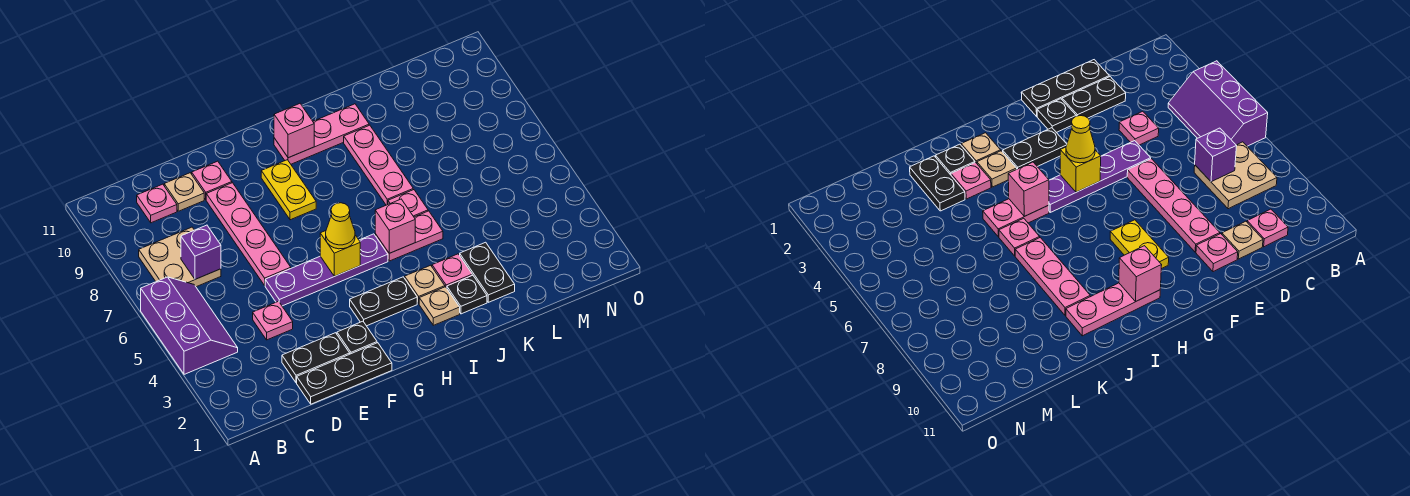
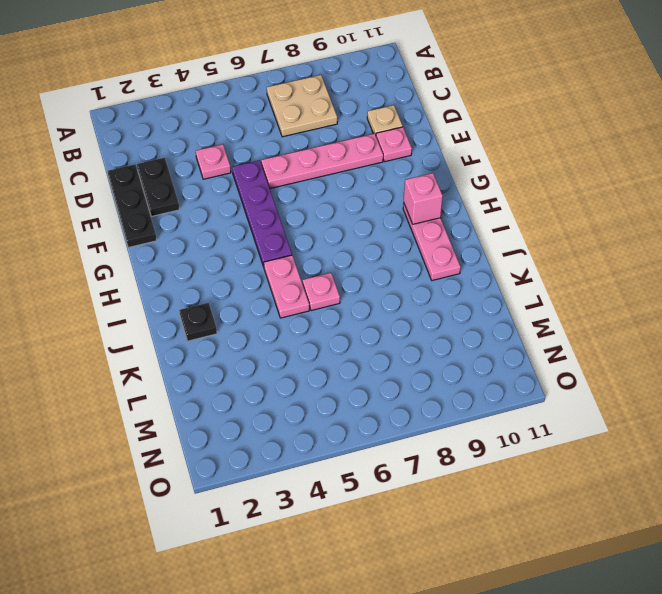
none -> purple 2x3 slope [141,277,238,374]
none -> pink 1x1 plate [137,184,177,223]
none -> black 1x1 plate [337,321,377,354]

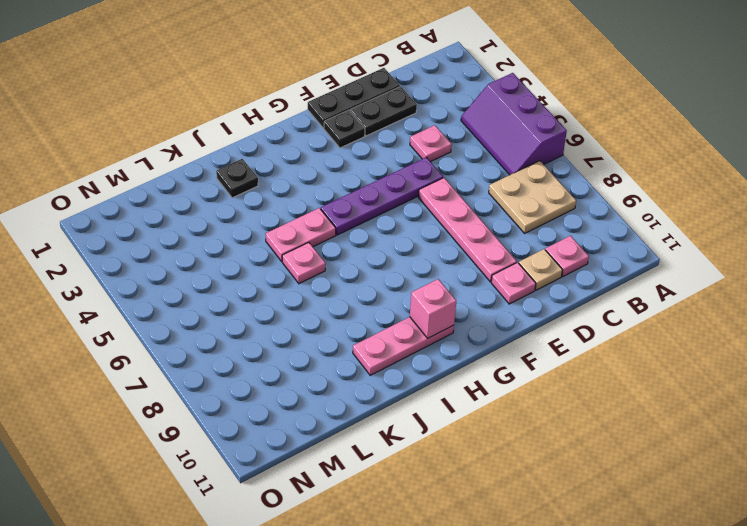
none -> black 1x2 plate [350,277,417,326]
none -> yellow 1x2 plate [261,160,316,220]
none -> tan 1x1 plate [419,287,460,325]

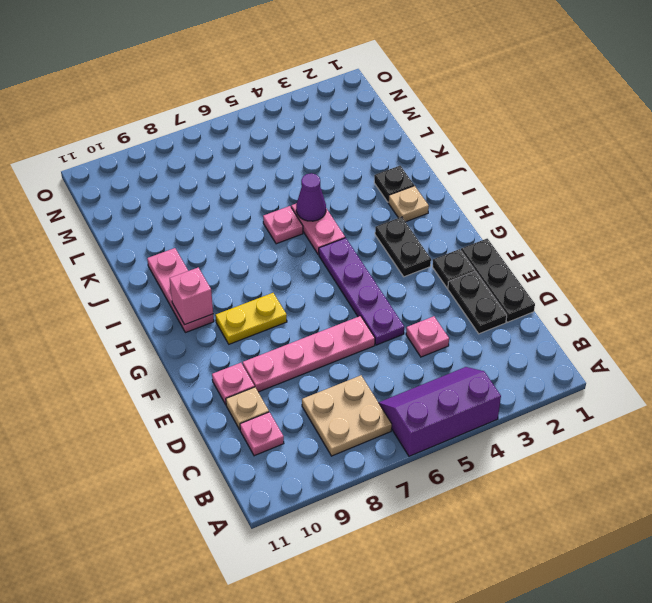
purple 1x1 cone [296,173,326,221] -> none
none -> tan 1x1 plate [405,265,445,304]
none -> pink 1x1 plate [432,254,472,288]
none -> pink 1x3 plate [344,125,413,205]

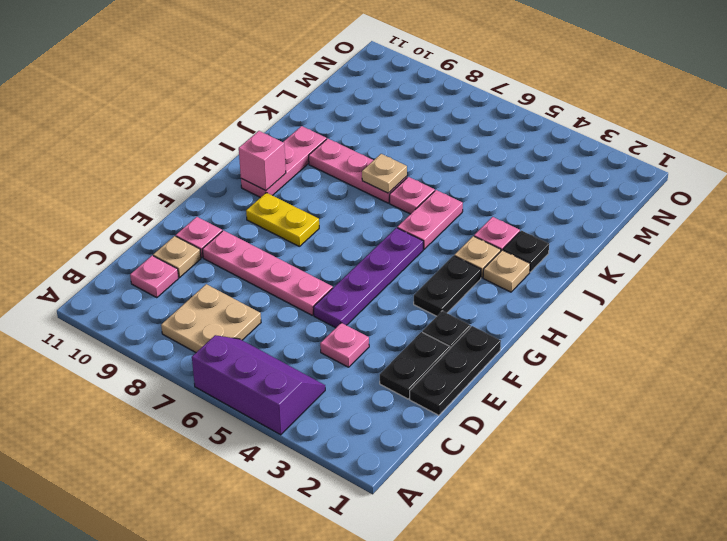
tan 1x1 plate [362,154,407,193] -> none
none -> black 1x2 plate [460,242,515,302]
none -> purple 1x1 brick [181,225,221,279]
none -> yellow 1x1 brick [320,231,360,276]

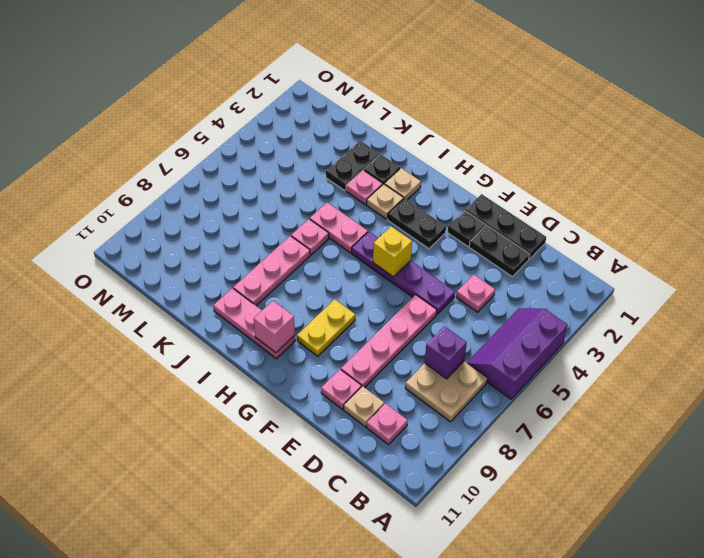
none -> pink 1x1 brick [375,199,415,253]
none -> yellow 1x1 cone [326,203,355,249]

